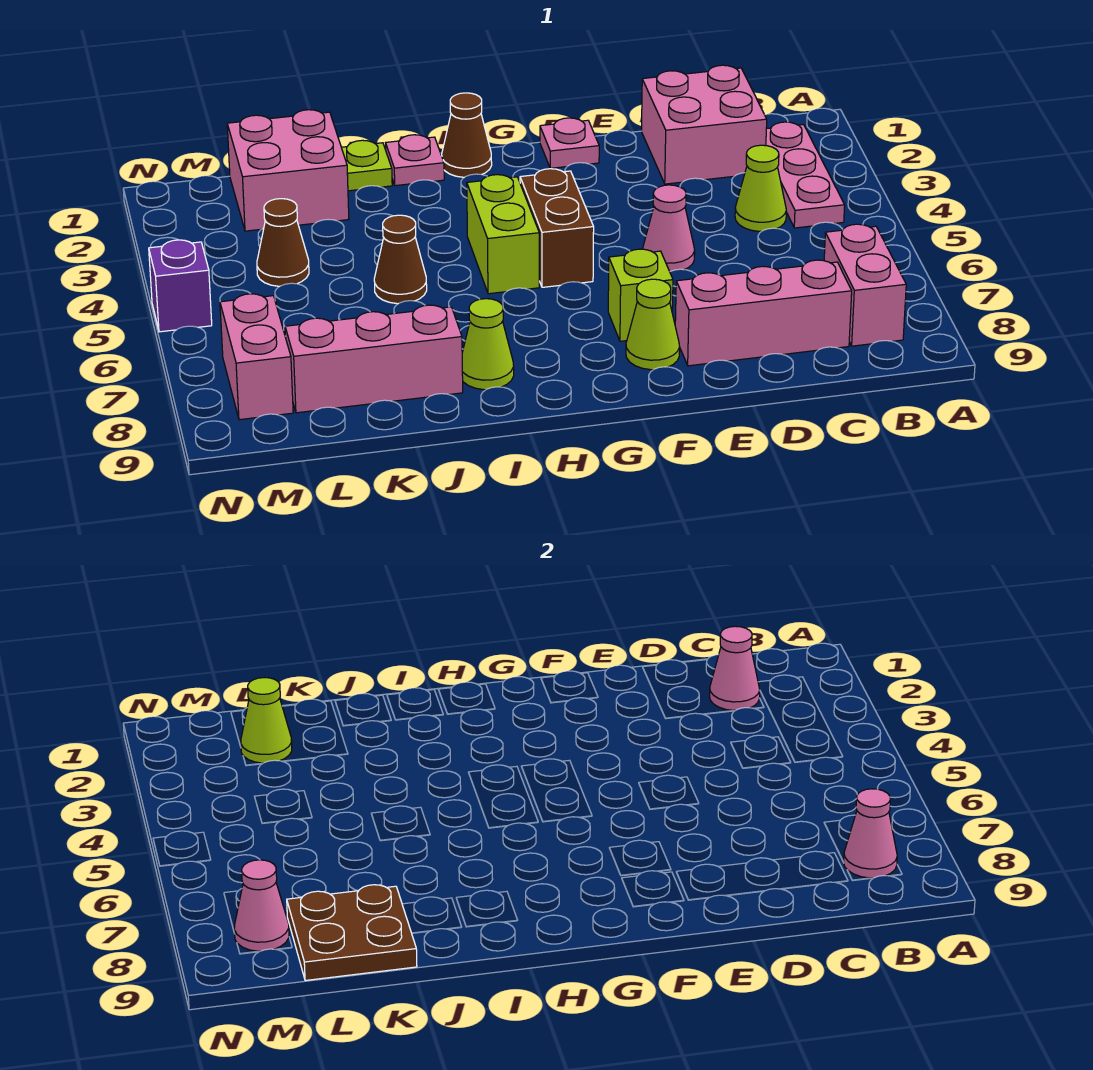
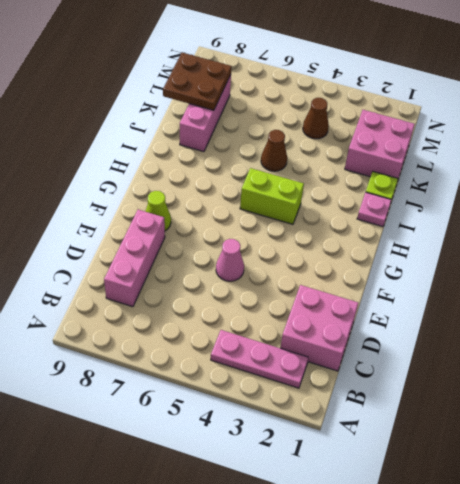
none -> pink 1x2 brick [824,224,906,346]
none -> lime 1x1 cone [735,145,786,231]
none -> pink 1x1 plate [540,118,599,168]

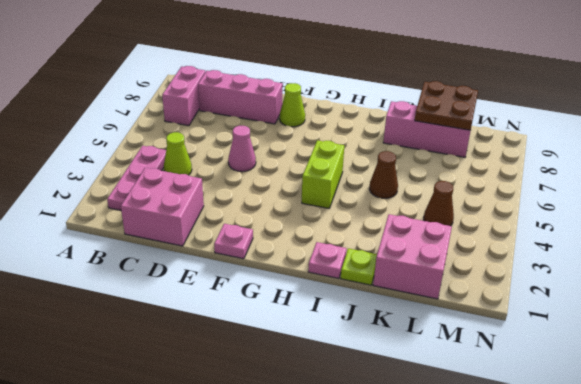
none -> lime 1x1 brick [608,249,673,341]
none -> brown 1x2 brick [520,169,594,287]
none -> brown 1x1 cone [442,93,492,177]

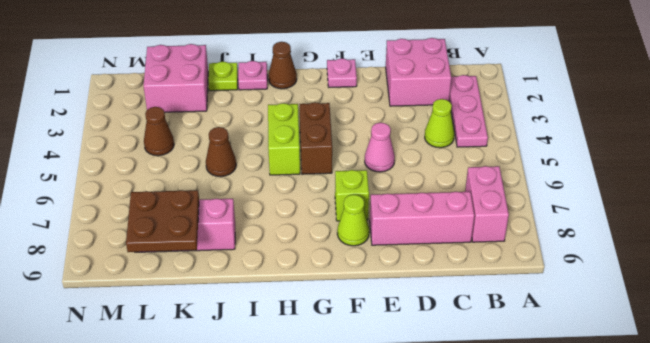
none -> lime 1x1 cone [462,299,514,390]
none -> pink 1x2 brick [220,294,293,420]
none -> purple 1x1 brick [149,240,212,332]

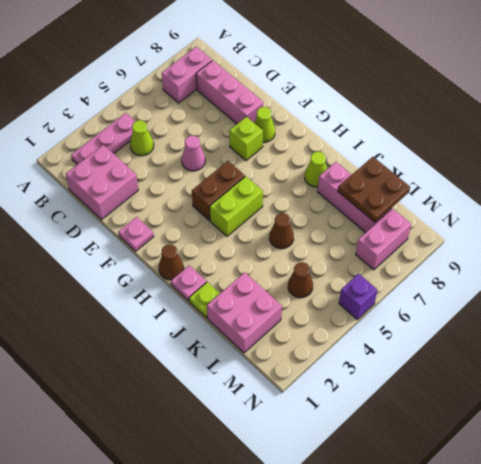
none -> pink 1x1 cone [844,789,897,878]
none -> pink 1x1 cone [710,626,760,711]
none -> lime 1x1 cone [241,678,292,763]

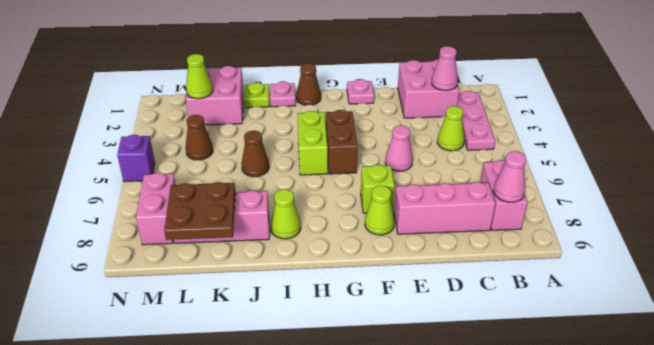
none -> pink 1x1 cone [234,860,289,951]

